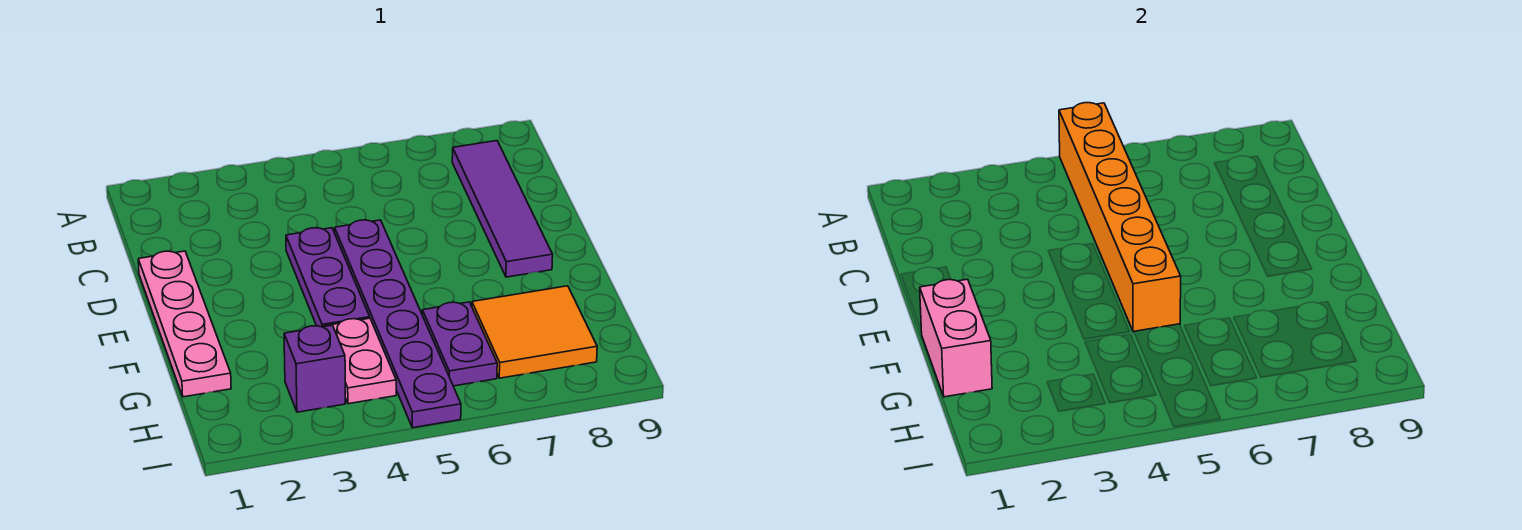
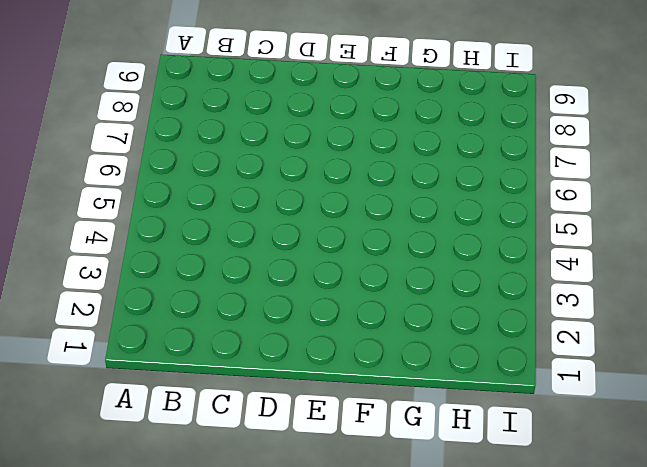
none -> purple 1x4 tile [452,141,553,277]
none -> pink 1x4 plate [138,251,231,397]

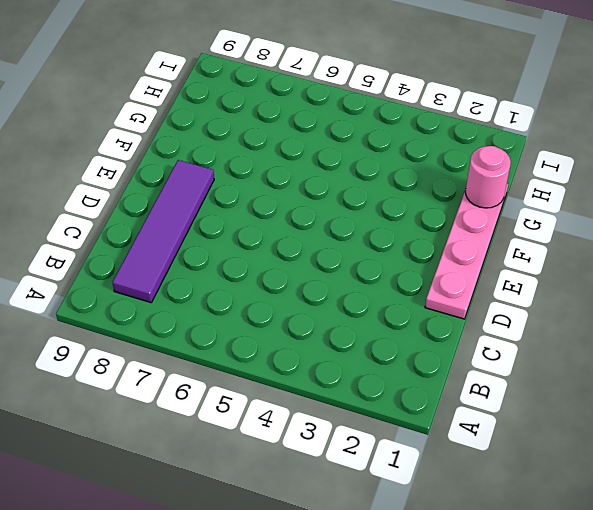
pink 1x1 round brick [465,146,511,208] -> pink 1x2 brick [920,279,992,397]
none -> purple 1x3 plate [286,228,370,327]
none -> purple 1x6 plate [335,220,461,428]

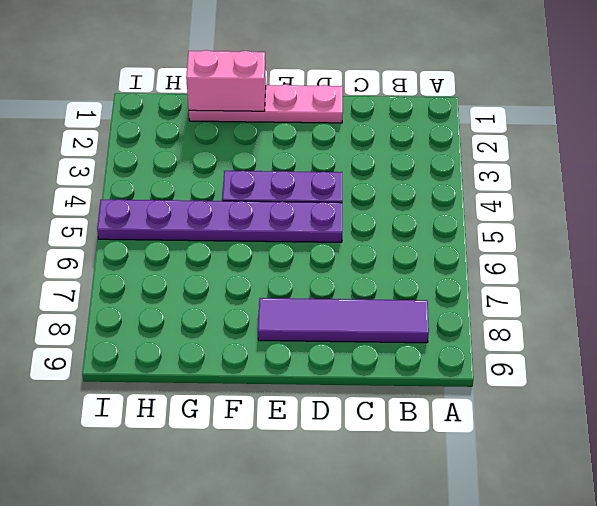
none -> pink 1x2 plate [323,318,396,404]
none -> purple 1x2 plate [422,302,497,386]

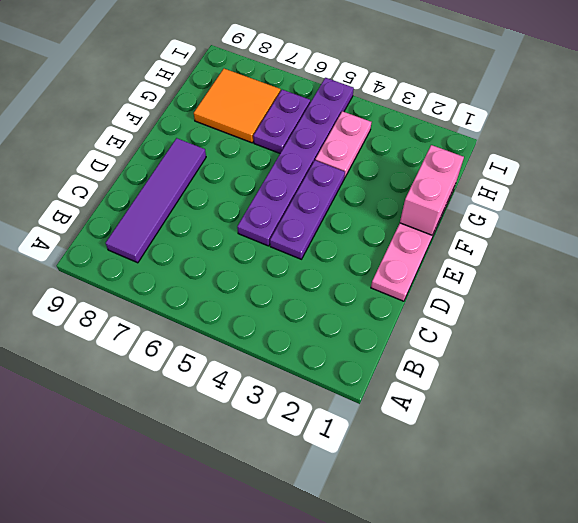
none -> purple 1x1 brick [284,325,345,412]
none -> orange 1x6 brick [1059,103,1181,332]

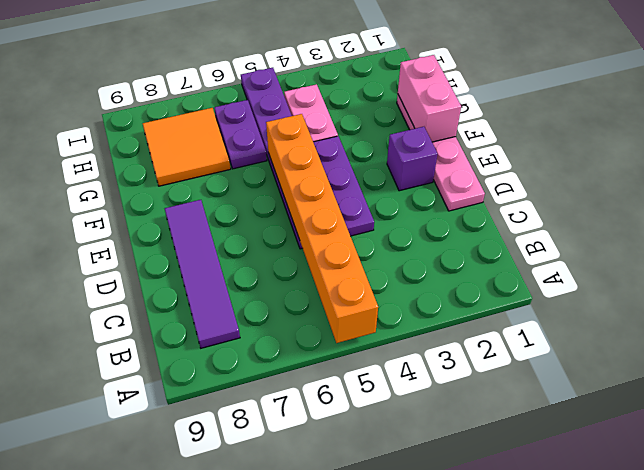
purple 1x1 brick [387,127,437,191] -> purple 1x1 brick moved to [284,325,345,412]

